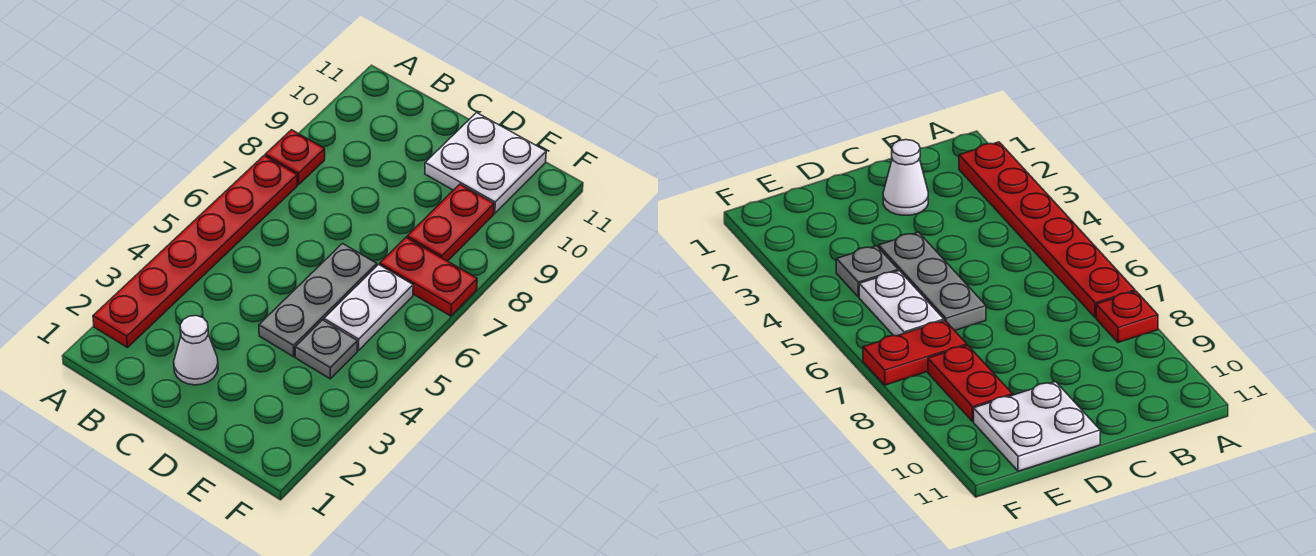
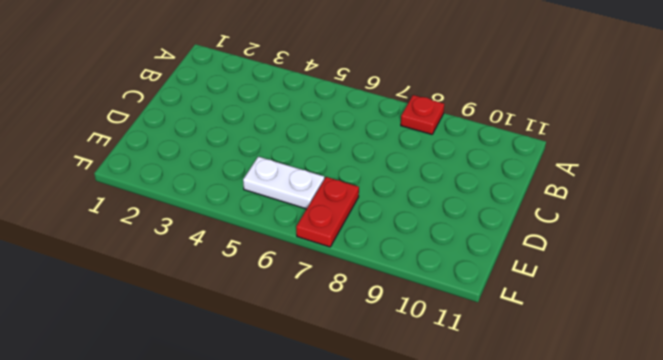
none -> red 1x6 plate [93,156,297,348]
none -> white 1x1 cone [174,316,218,385]

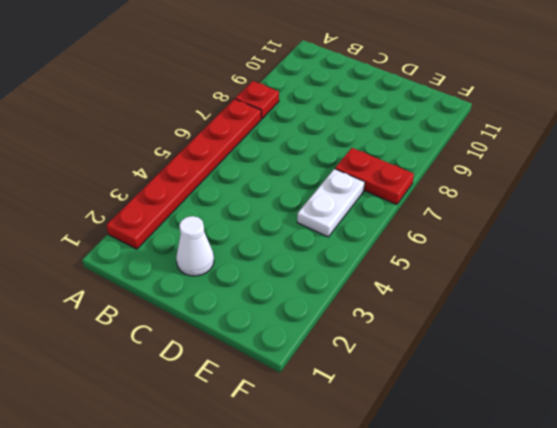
none -> grey 1x3 plate [259,244,377,357]
none -> white 2x2 plate [425,113,546,214]

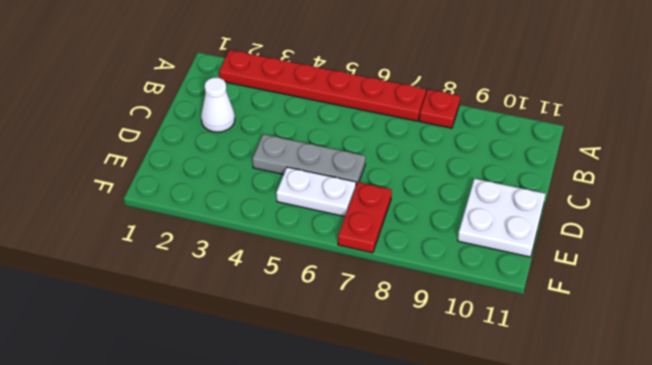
none -> grey 1x1 plate [295,320,357,379]
none -> red 1x2 plate [407,184,494,261]

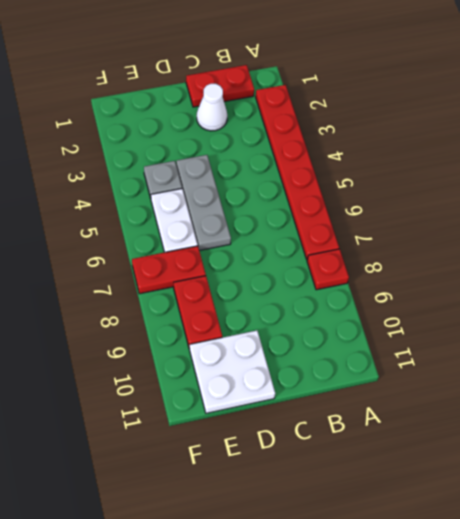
red 1x2 plate [186,65,254,107] -> none

